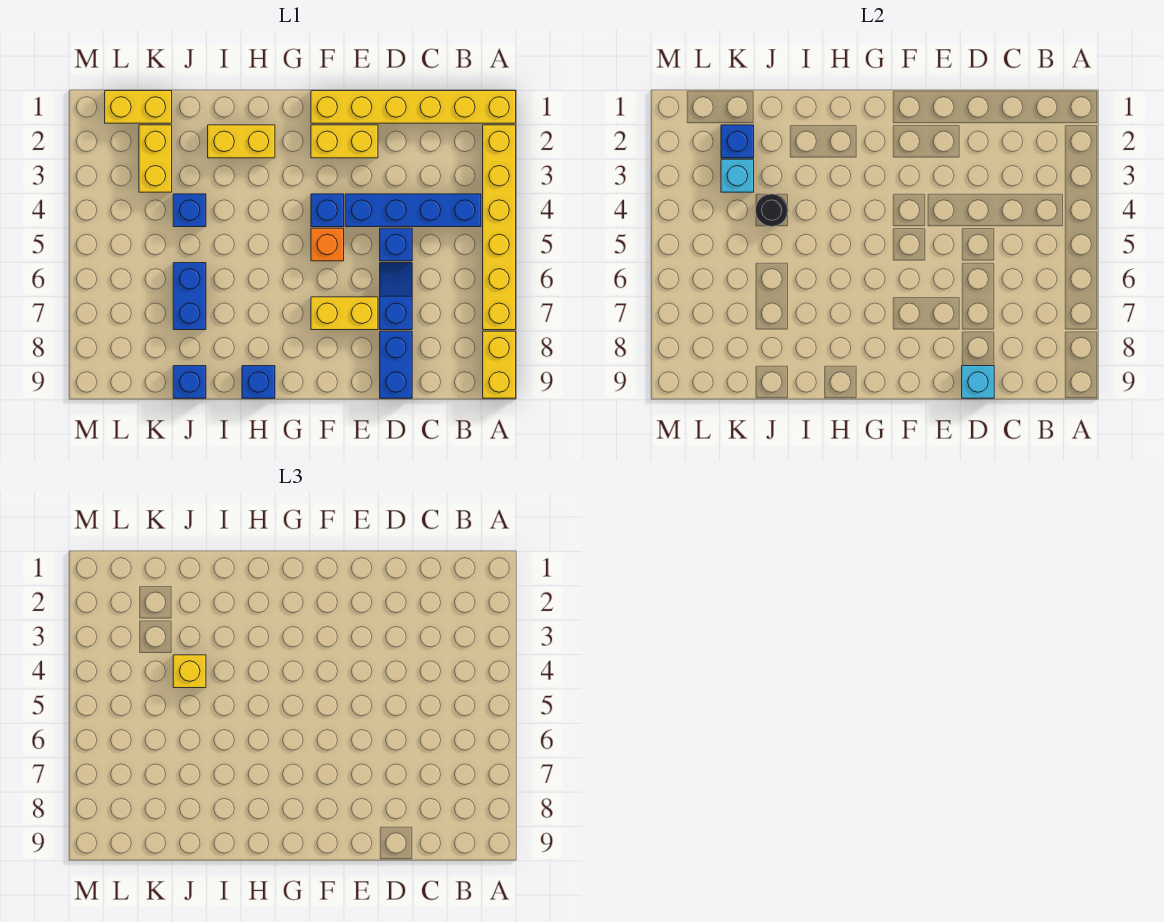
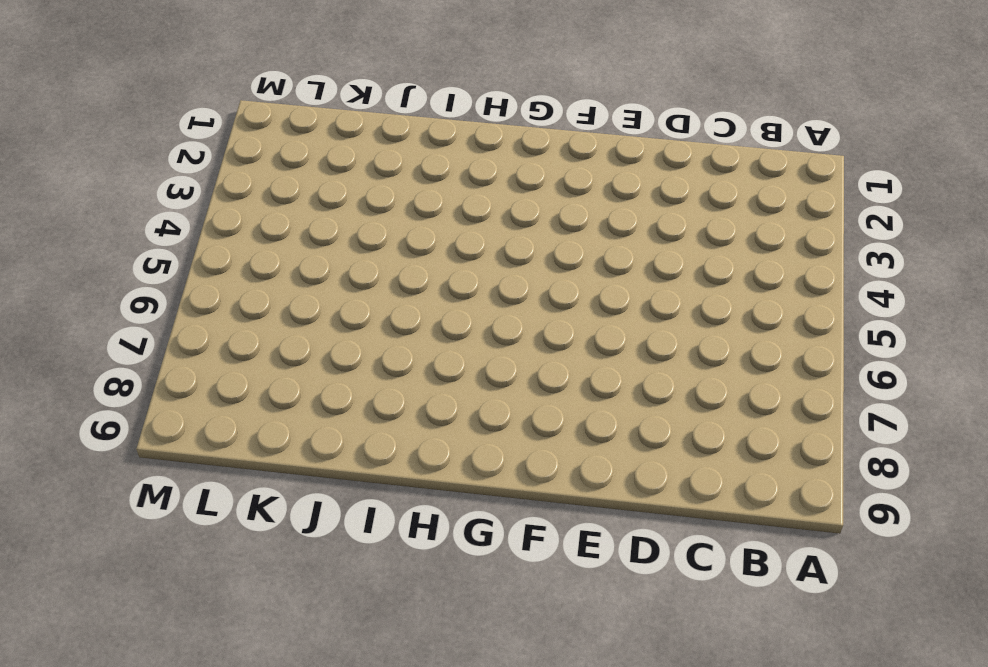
none -> yellow 1x6 brick [311,91,516,123]
none -> yellow 1x6 brick [483,125,516,330]
none -> yellow 1x2 brick [483,331,516,398]

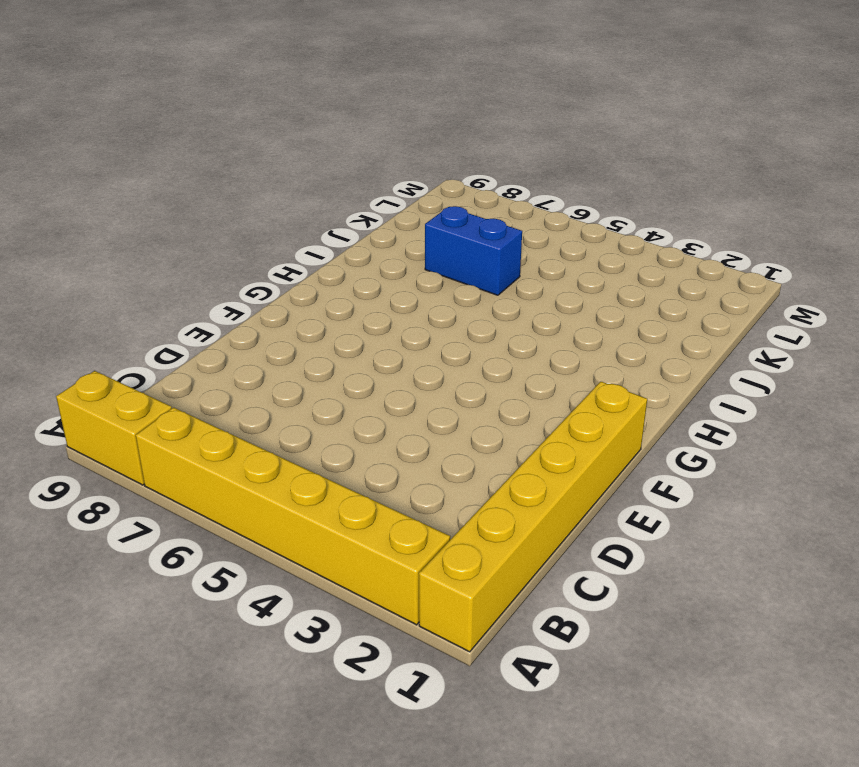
none -> blue 1x4 brick [345,194,481,227]
none -> blue 1x1 brick [380,228,412,261]
none -> blue 1x2 slope [380,263,412,330]

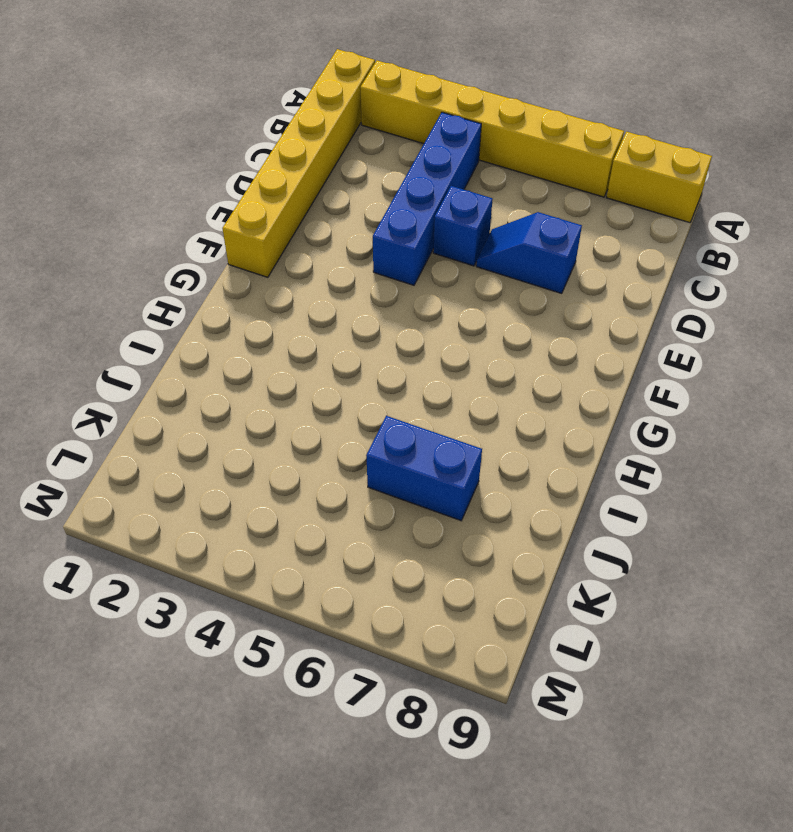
none -> blue 1x2 brick [380,331,412,398]
none -> yellow 1x2 brick [311,125,378,158]
none -> yellow 1x2 brick [311,297,378,330]

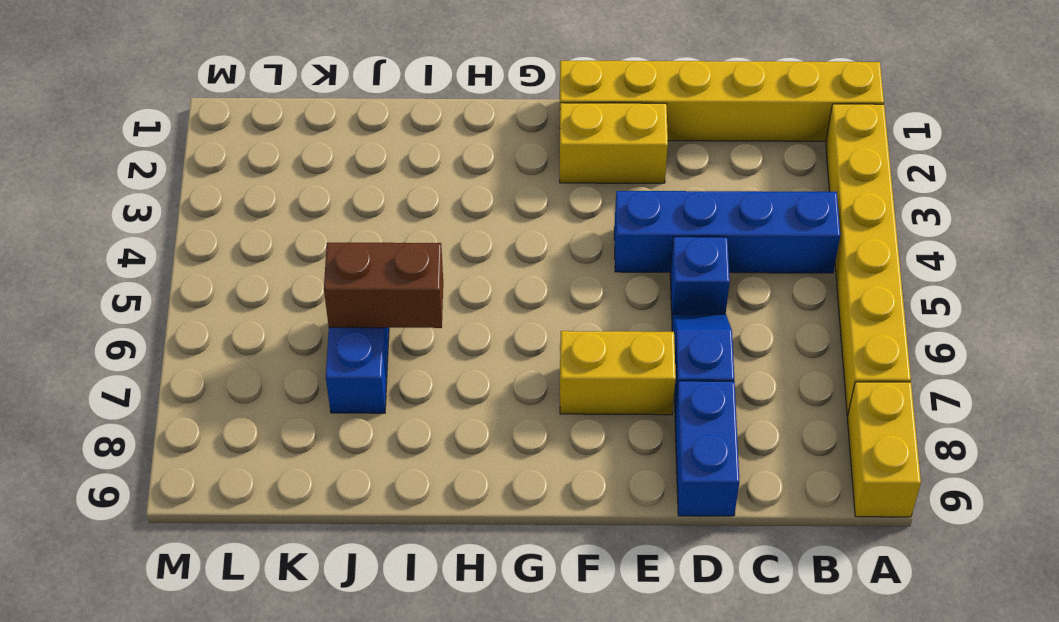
brown 1x2 brick [324,243,443,328] -> none
none -> blue 1x1 brick [311,194,344,227]
none -> orange 1x1 brick [311,228,344,261]
none -> yellow 1x2 brick [208,125,275,158]

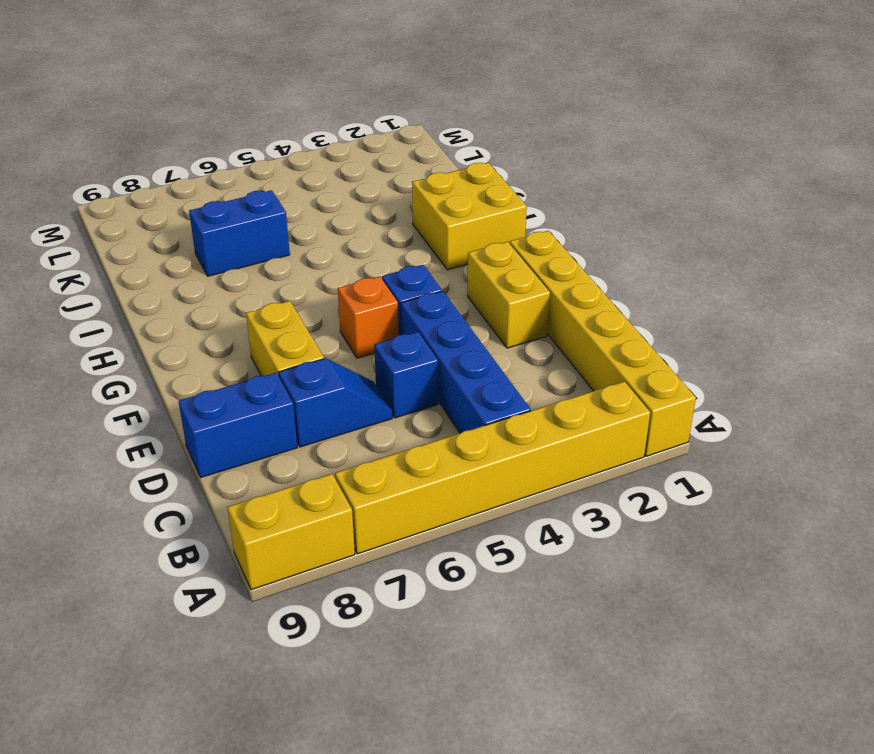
yellow 2x2 brick [412,163,527,270] -> yellow 1x2 brick [208,125,275,158]
none -> blue 1x1 brick [242,366,275,398]
none -> blue 1x1 brick [173,194,206,227]
none -> blue 1x1 brick [173,366,206,398]

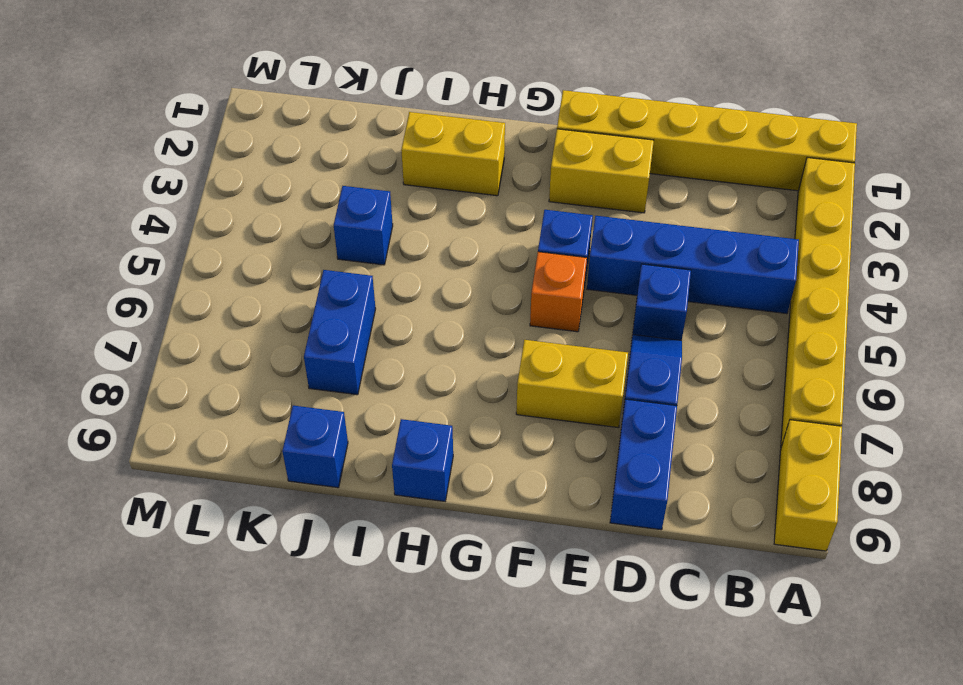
none -> yellow 1x2 brick [105,91,172,123]
none -> yellow 1x2 brick [139,125,172,192]
none -> cyan 1x1 brick [962,366,994,398]

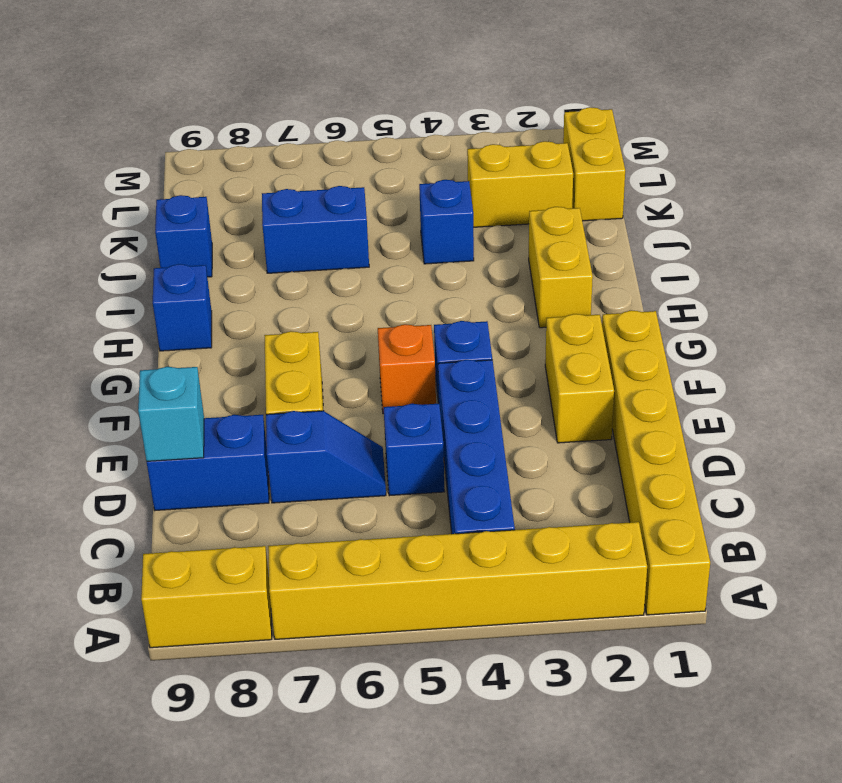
none -> black 1x1 round brick [755,194,788,227]
none -> blue 1x1 brick [721,125,754,158]
none -> cyan 1x1 brick [721,159,754,192]

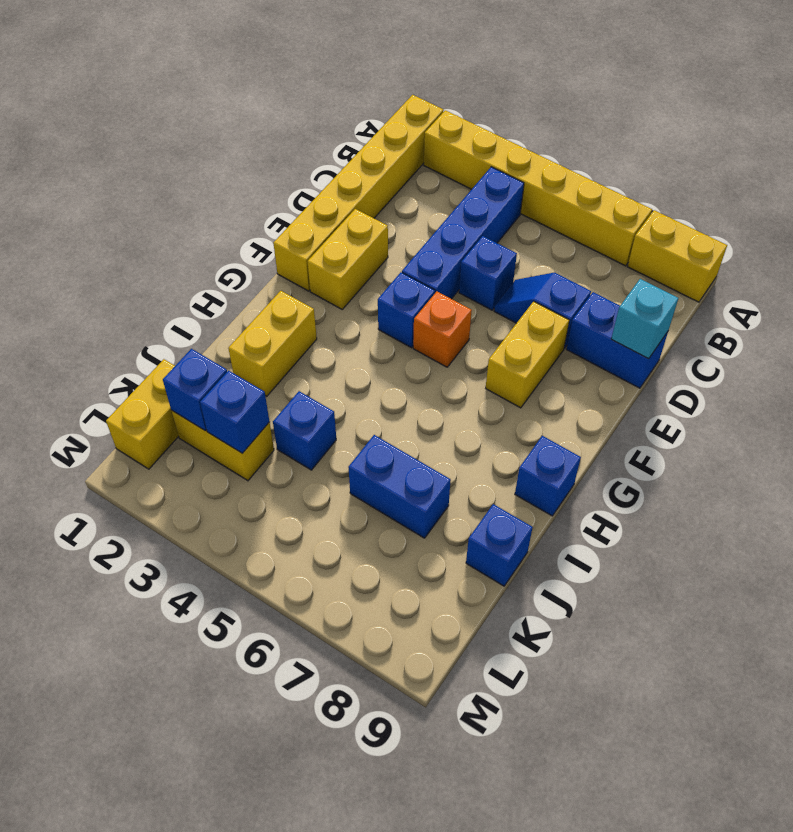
blue 1x1 brick [200,371,270,453] -> cyan 1x1 brick [721,159,754,192]
none -> black 1x1 round brick [755,194,788,227]
none -> yellow 1x1 brick [173,655,206,688]

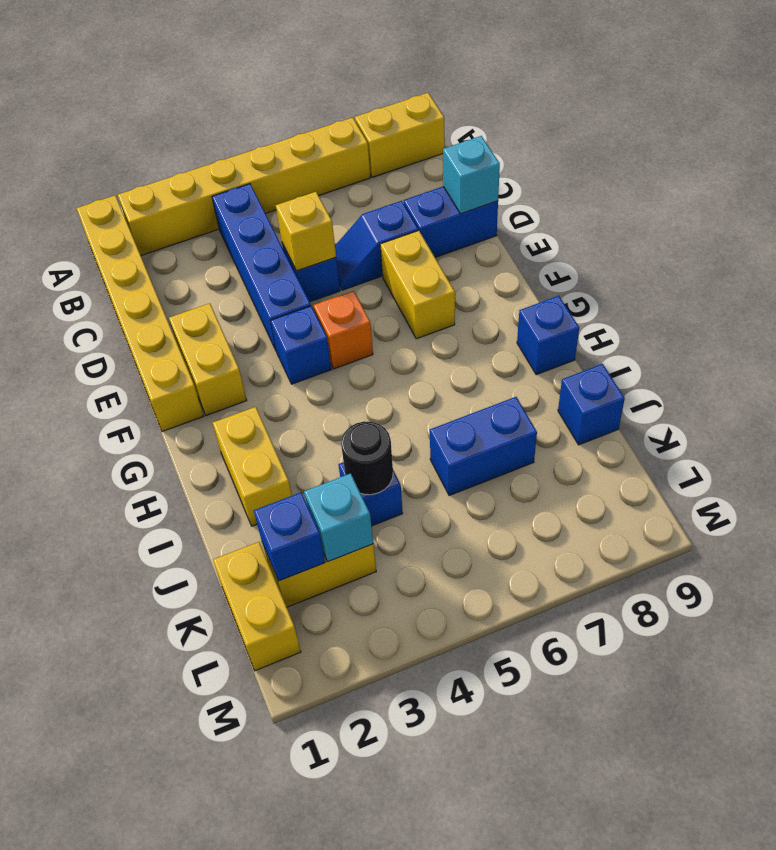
yellow 1x1 brick [276,192,336,271] -> yellow 1x1 brick moved to [173,655,206,688]

